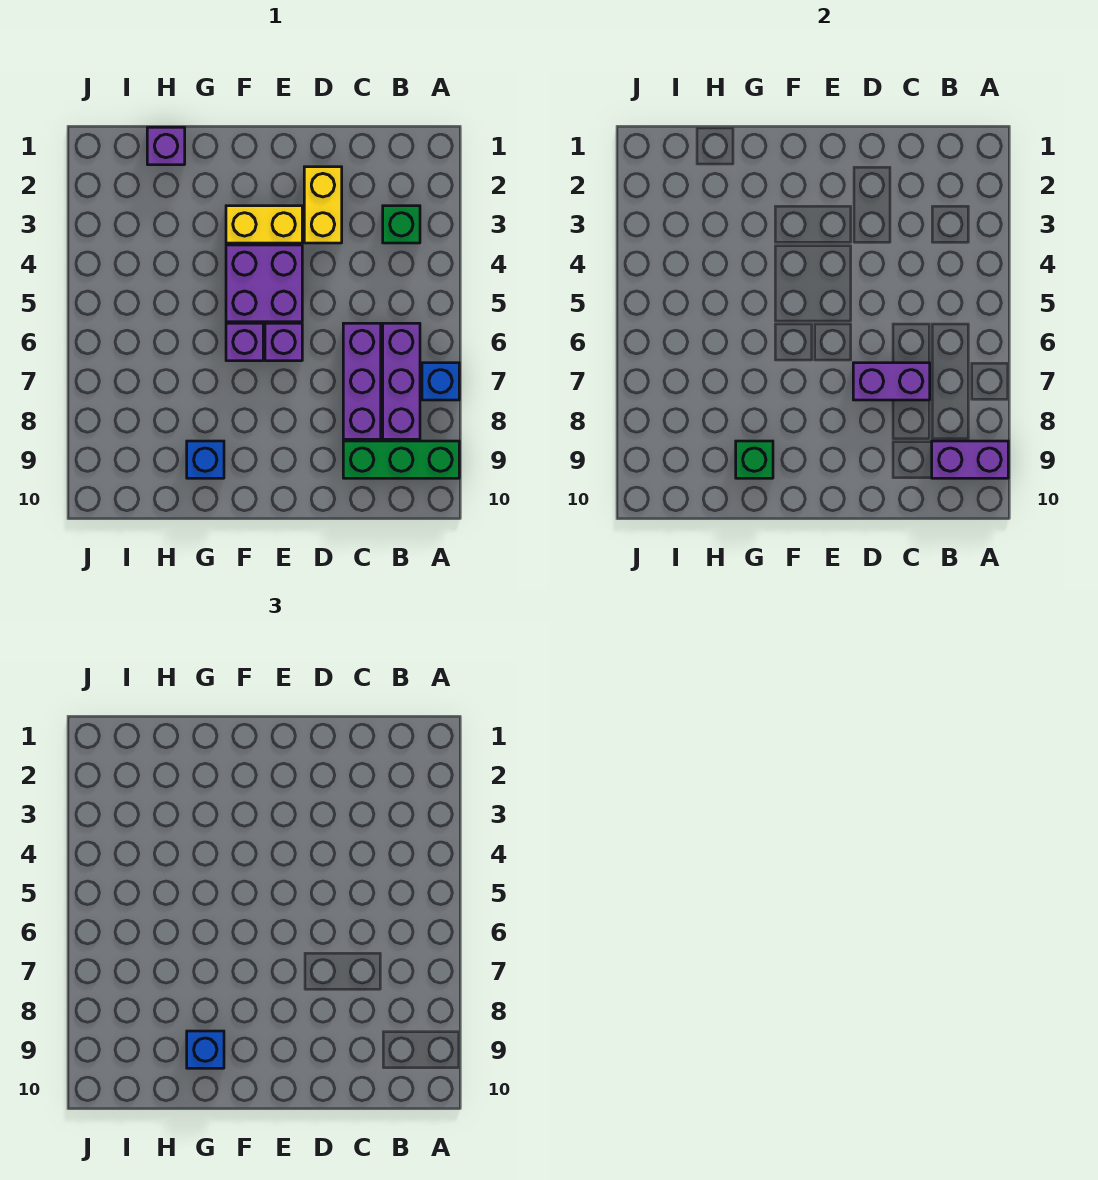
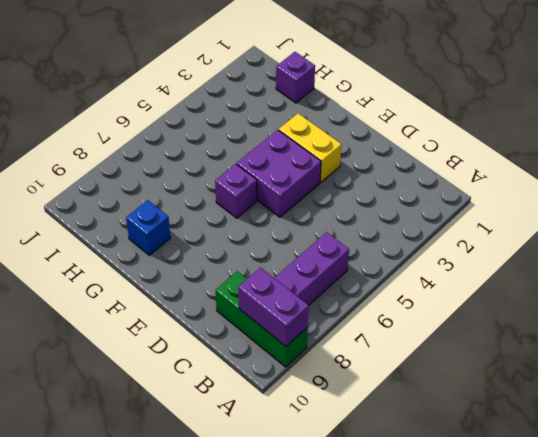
none -> blue 1x1 brick [422,363,459,400]
none -> green 1x1 brick [383,206,420,243]
none -> purple 1x3 brick [343,323,381,439]

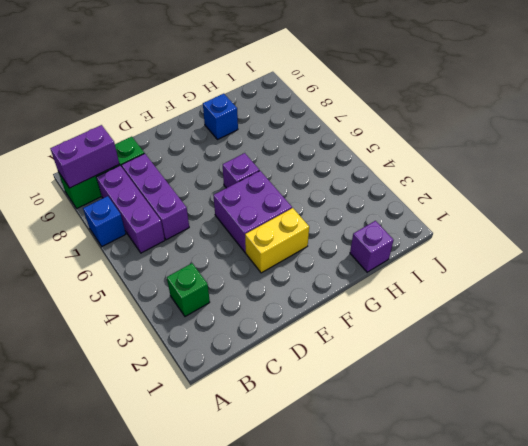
none -> yellow 1x2 brick [304,167,342,243]
none -> purple 1x1 brick [265,323,302,361]
none -> purple 1x2 brick [853,363,930,400]

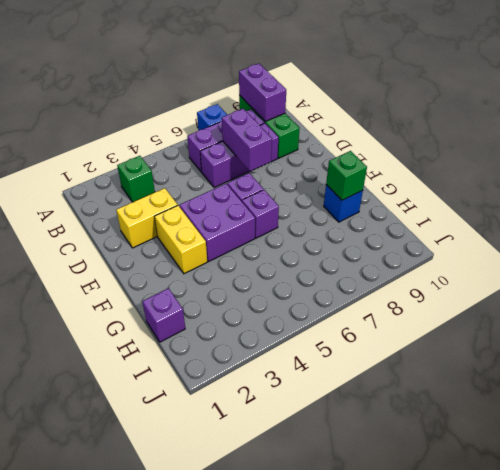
none -> blue 1x1 brick [187,1031,224,1068]

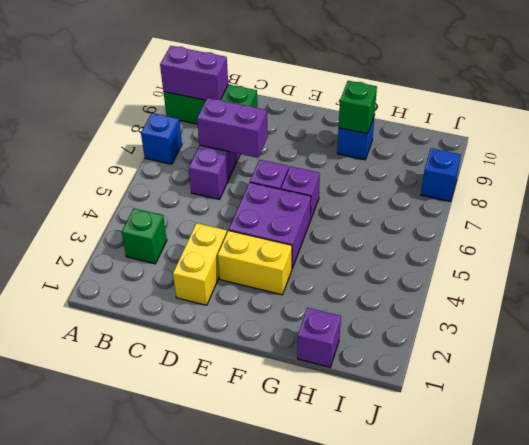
blue 1x1 brick [421,148,461,201] -> blue 1x1 brick moved to [187,1031,224,1068]
none -> purple 1x3 brick [383,323,420,439]

